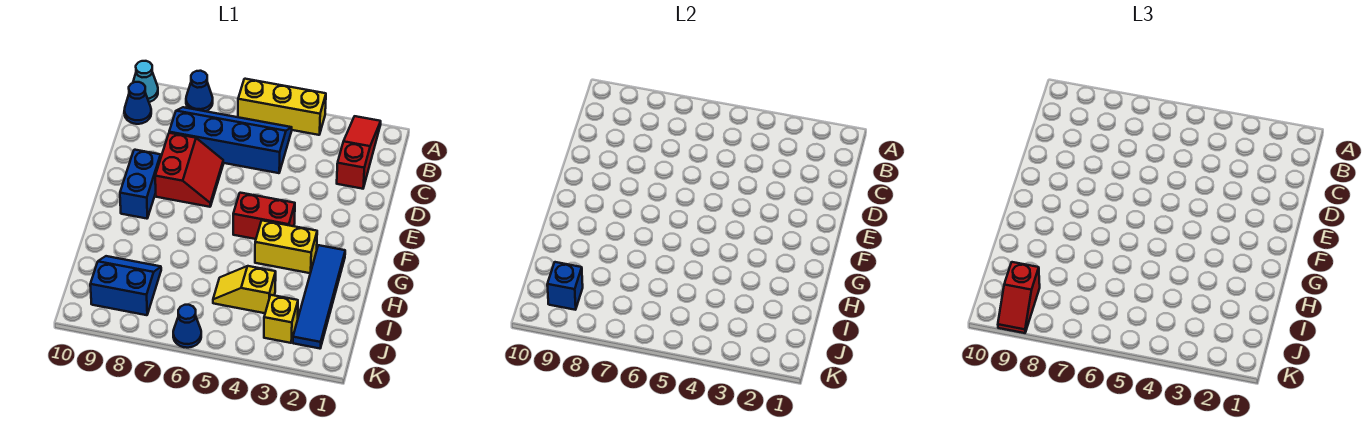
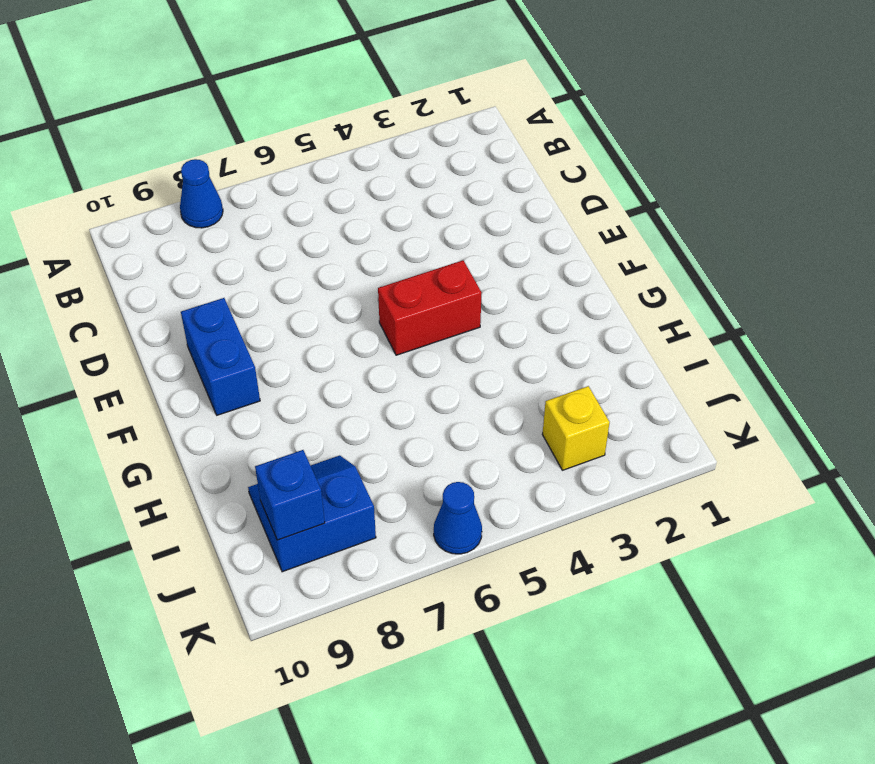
none -> red 1x3 slope [337,116,381,189]
none -> yellow 1x3 brick [238,79,326,135]
none -> cyan 1x1 cone [133,61,158,102]

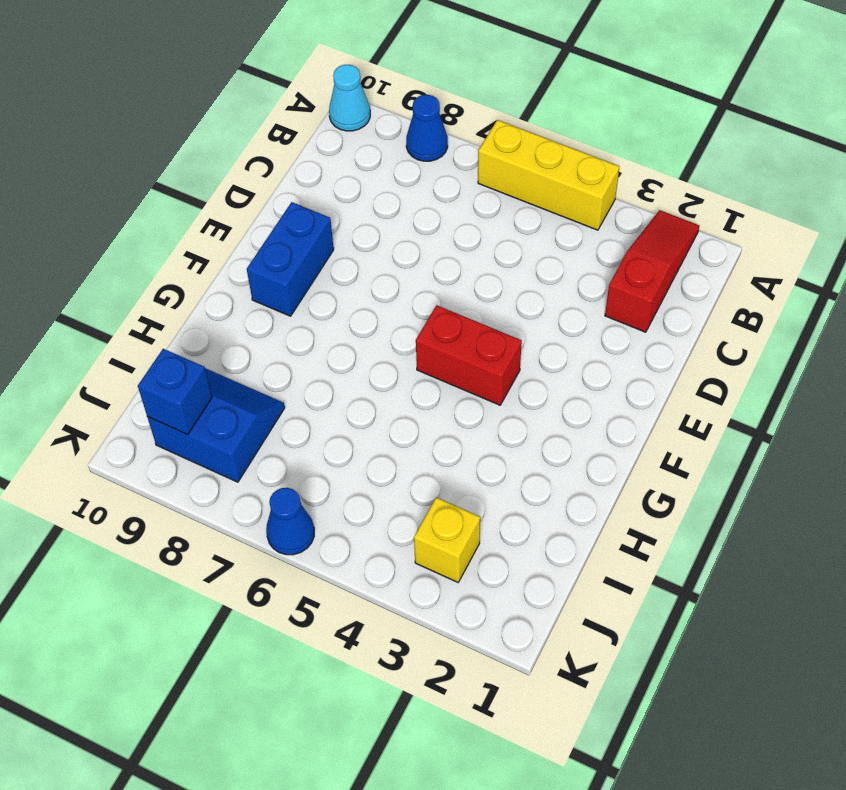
none -> blue 2x4 slope [169,107,292,173]
none -> blue 1x1 cone [124,82,151,124]
none -> red 2x2 slope [155,133,223,207]

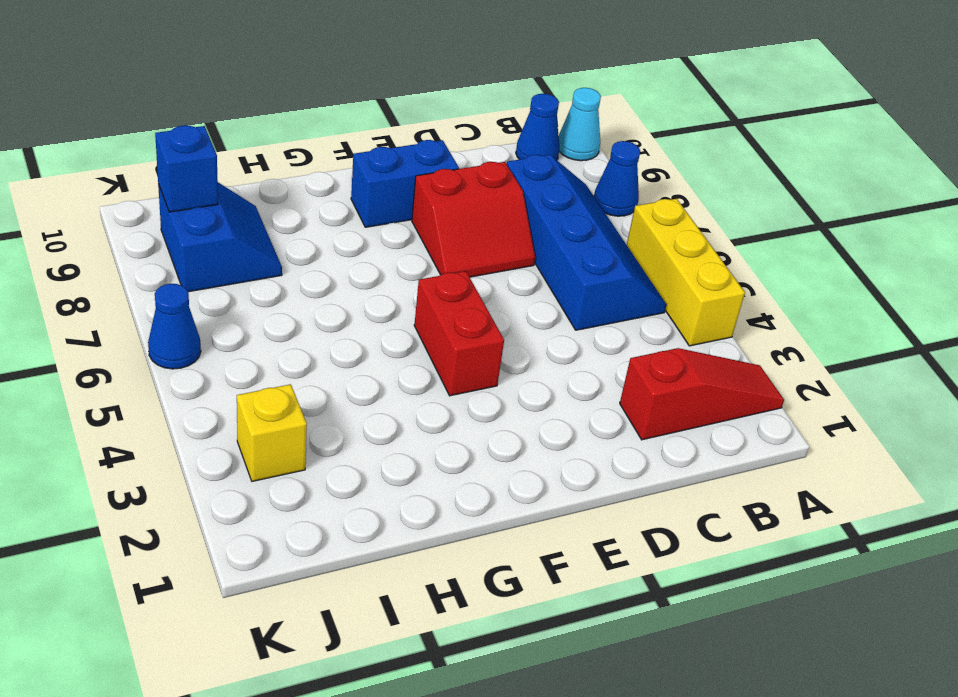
none -> blue 1x4 tile [293,245,345,349]
none -> yellow 1x2 brick [255,220,317,273]
none -> yellow 1x2 slope [213,266,276,313]

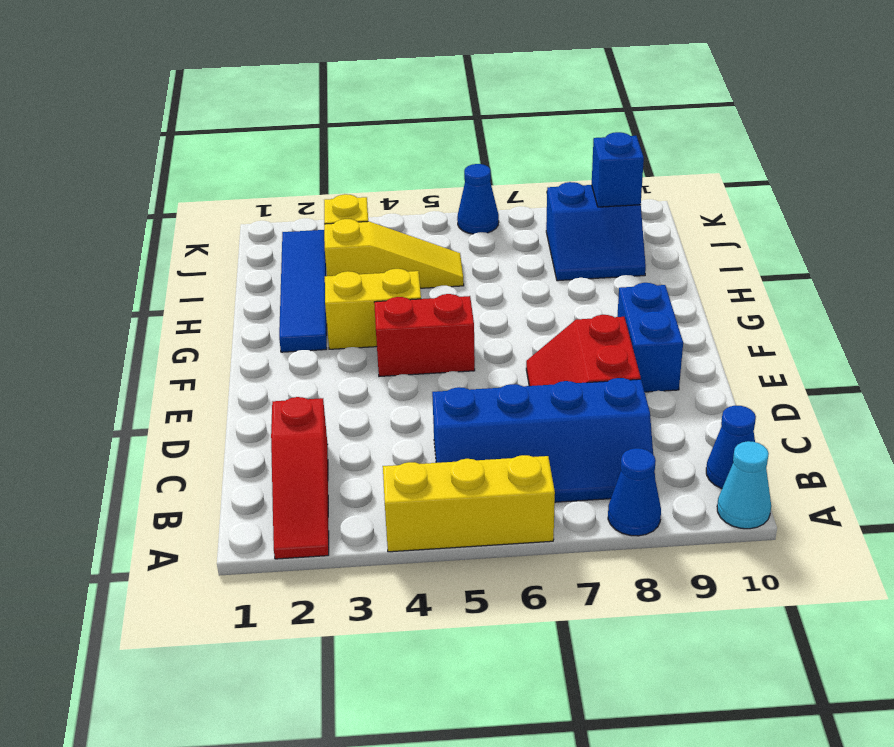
yellow 1x3 slope [324,219,464,288] -> yellow 1x2 slope [213,266,276,313]
none -> red 1x2 slope [998,262,1040,333]

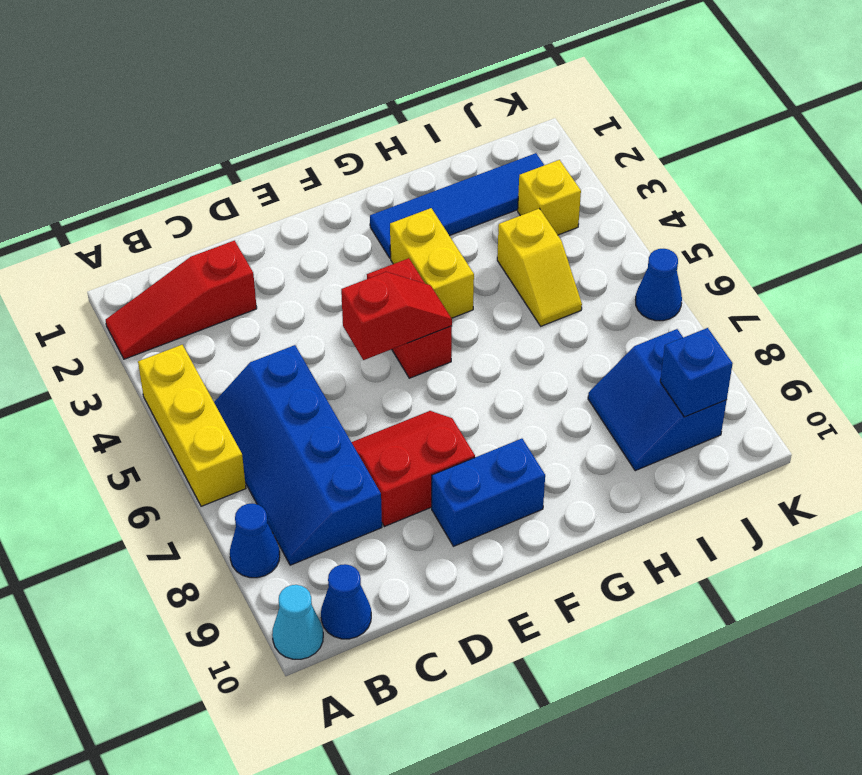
red 1x2 slope [341,272,452,360] -> red 1x2 slope moved to [998,262,1040,333]

